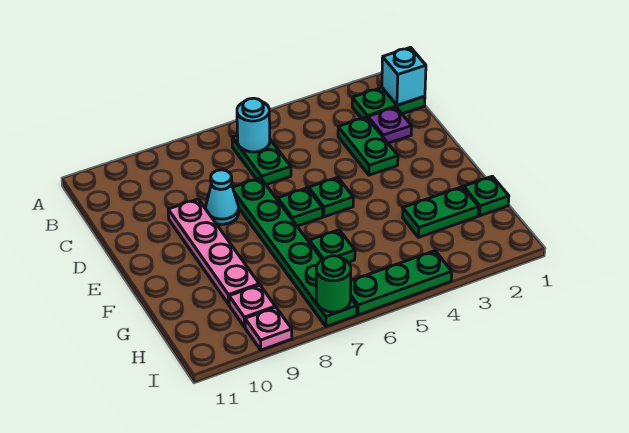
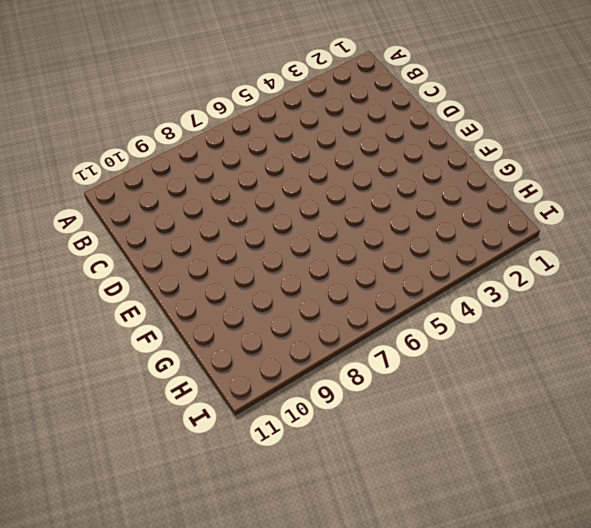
none -> green 1x2 plate [352,88,425,119]
none -> green 1x2 plate [232,135,291,185]
none -> purple 1x1 plate [368,107,412,143]

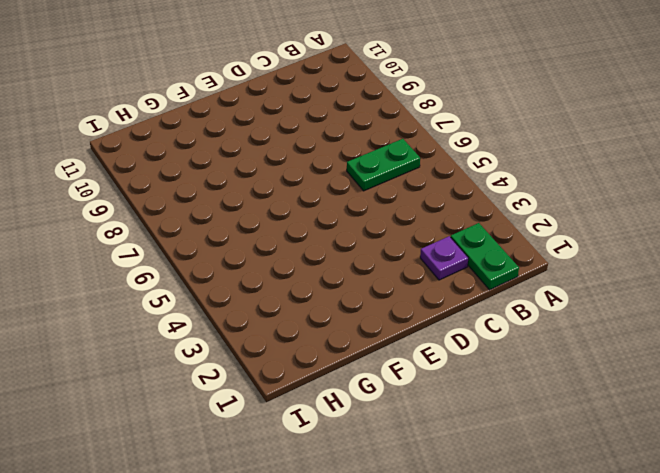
none -> green 1x2 plate [338,117,398,175]
none -> green 1x6 plate [233,178,357,327]
none -> cyan 1x1 cone [206,170,239,224]

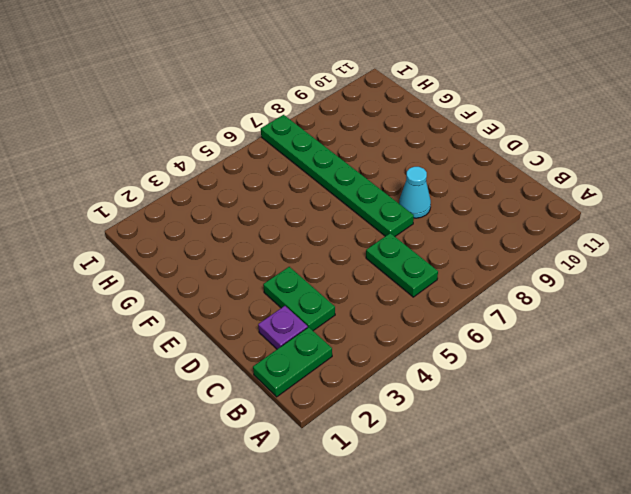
none -> pink 1x4 plate [168,199,259,304]
none -> green 1x1 plate [309,177,353,217]
none -> green 1x1 plate [278,188,322,226]

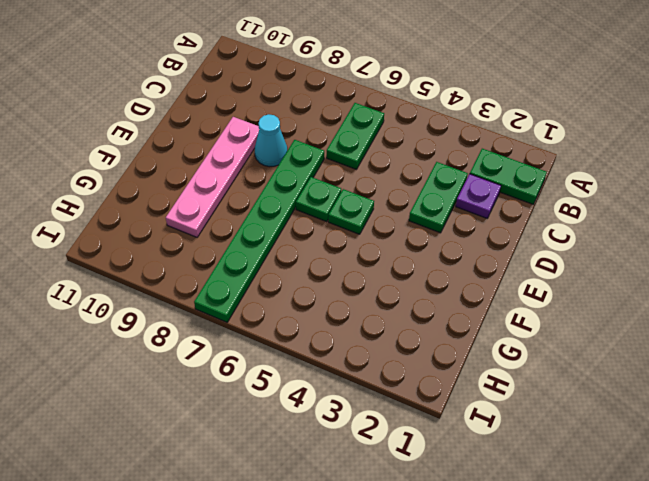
none -> green 1x1 plate [464,176,509,216]
none -> green 1x2 plate [403,187,479,237]
none -> green 1x1 plate [309,230,355,262]

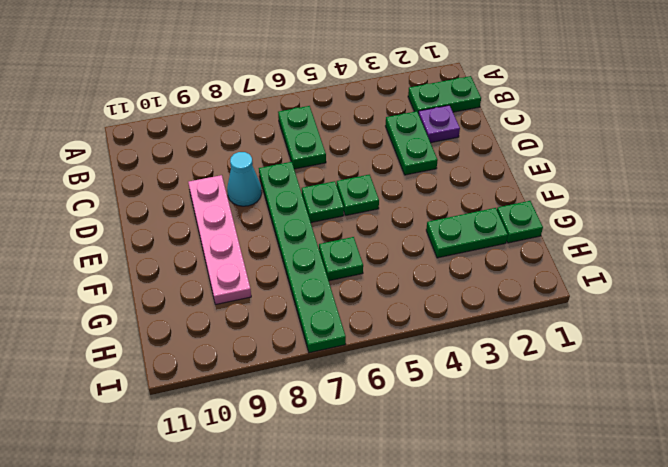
none -> pink 1x1 plate [229,285,275,327]
none -> green 1x3 plate [350,251,452,315]
none -> pink 1x1 plate [245,307,292,350]

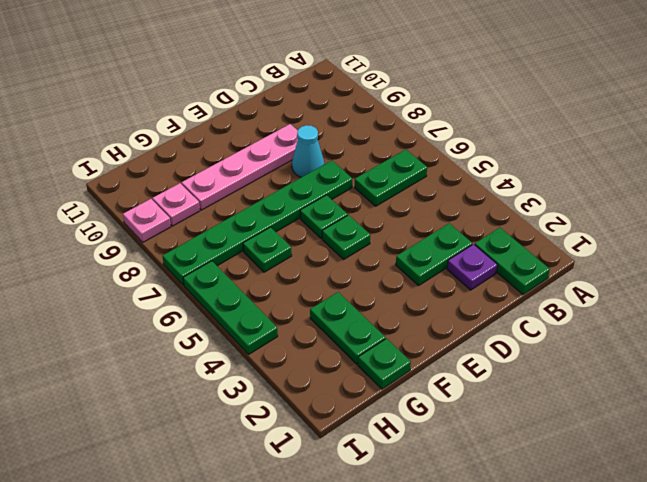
none -> cyan 1x1 brick [382,47,426,105]
none -> cyan 1x1 round brick [237,98,270,152]
none -> green 1x1 round brick [316,256,351,312]

